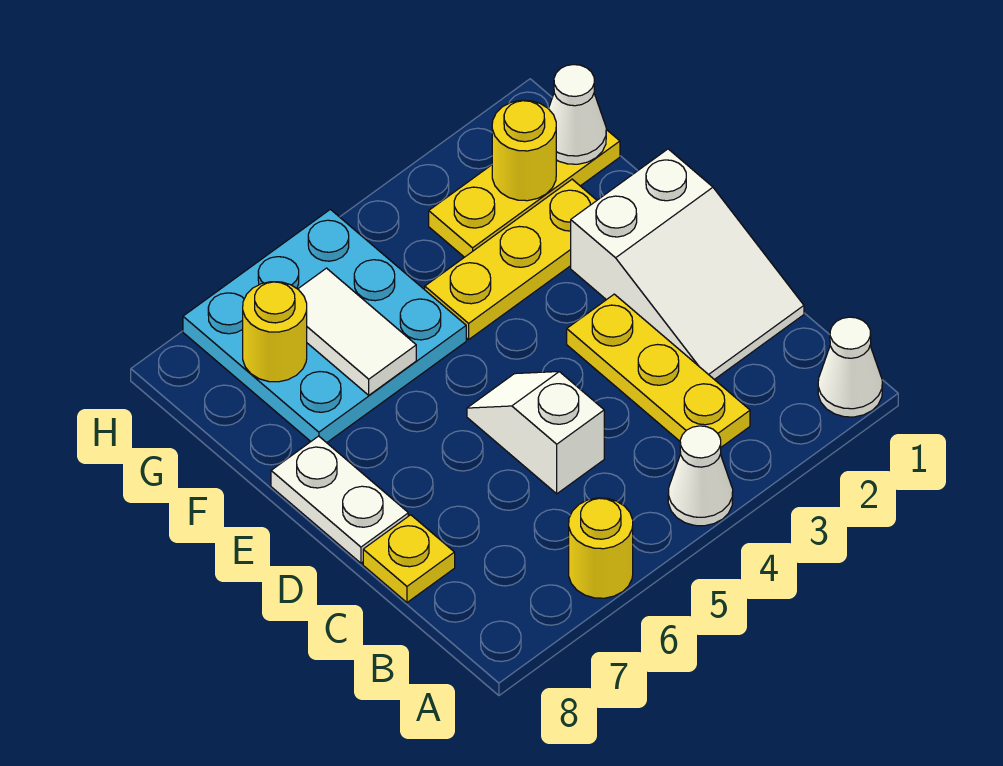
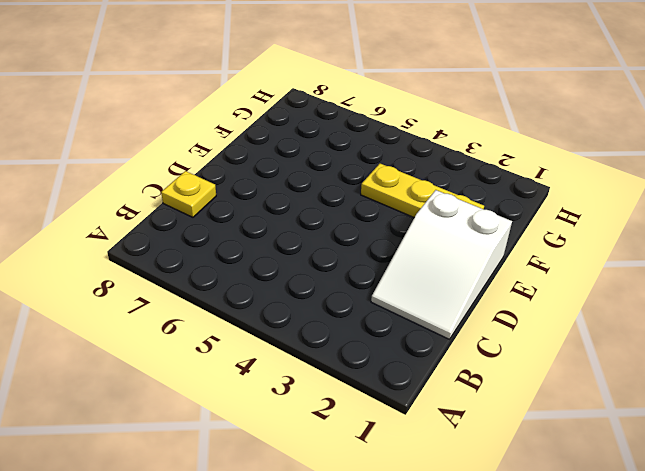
none -> white 1x1 cone [818,317,882,417]
none -> white 1x1 cone [668,426,733,526]
none -> yellow 1x1 round brick [569,498,633,598]

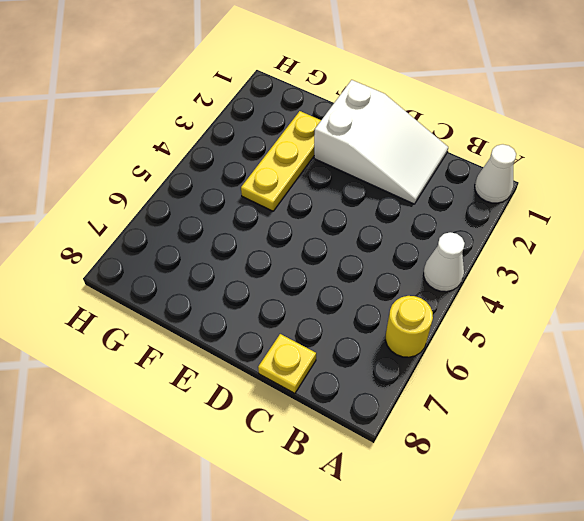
none -> yellow 1x3 plate [567,294,750,447]
none -> white 1x2 slope [467,372,604,494]
none -> white 1x2 plate [271,436,408,563]

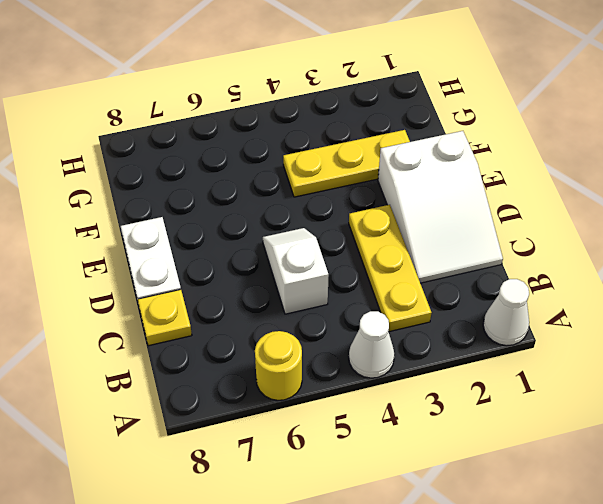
none -> cyan 3x3 plate [183,209,466,443]
none -> yellow 1x3 plate [429,130,620,257]
none -> white 1x2 tile [298,268,416,395]

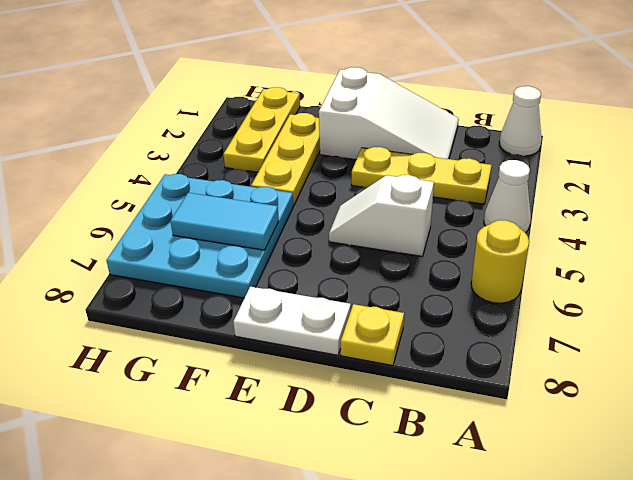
cyan 1x2 tile [171,193,279,250] -> white 1x2 tile [298,268,416,395]
none -> white 1x1 cone [548,64,606,164]
none -> yellow 1x1 round brick [492,100,556,201]
none -> yellow 1x1 round brick [243,282,307,382]

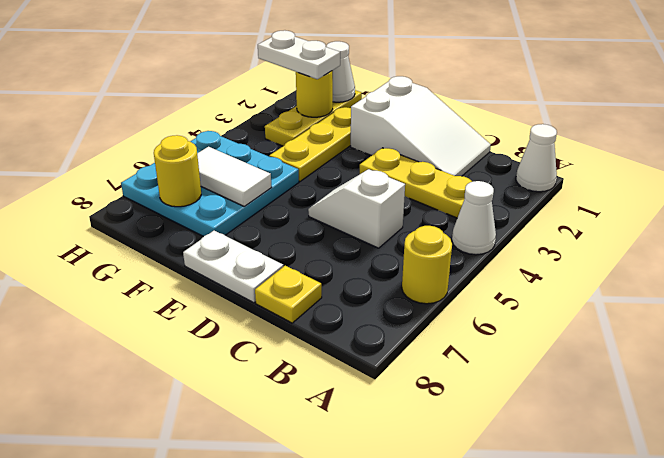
white 1x2 plate [258,30,340,79] -> none

